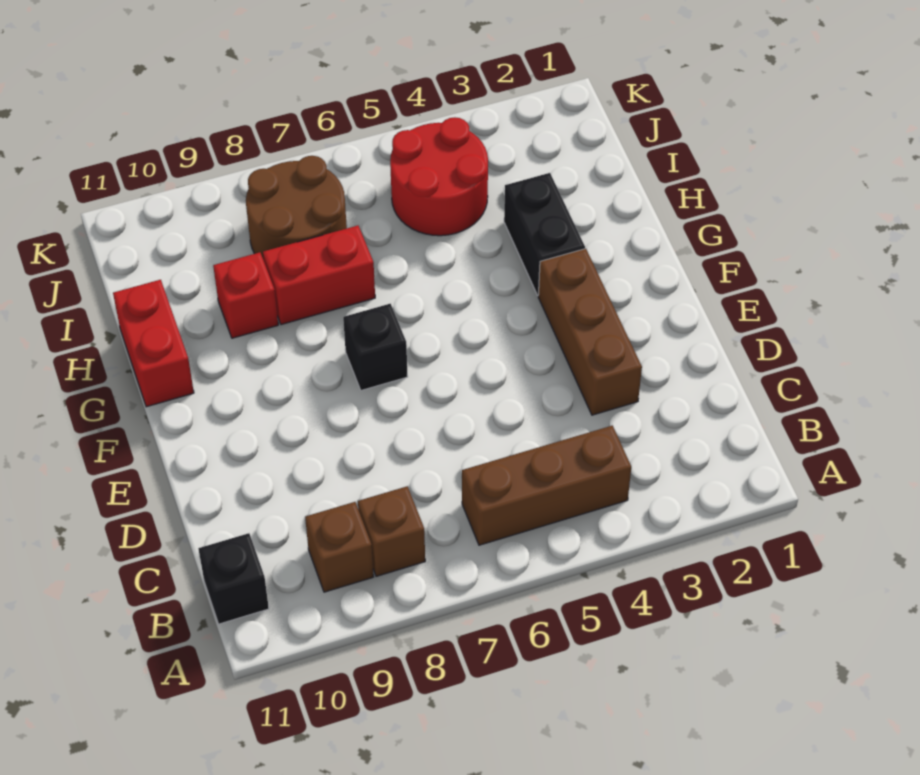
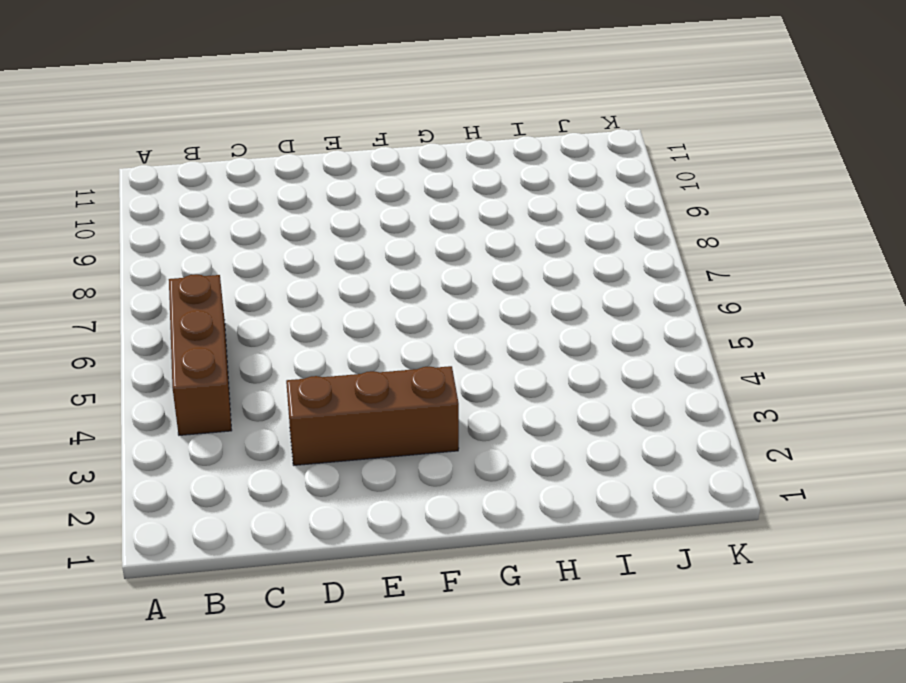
none -> brown 1x1 brick [358,486,425,576]
none -> brown 1x1 brick [305,502,373,592]
none -> black 1x1 brick [198,533,269,624]

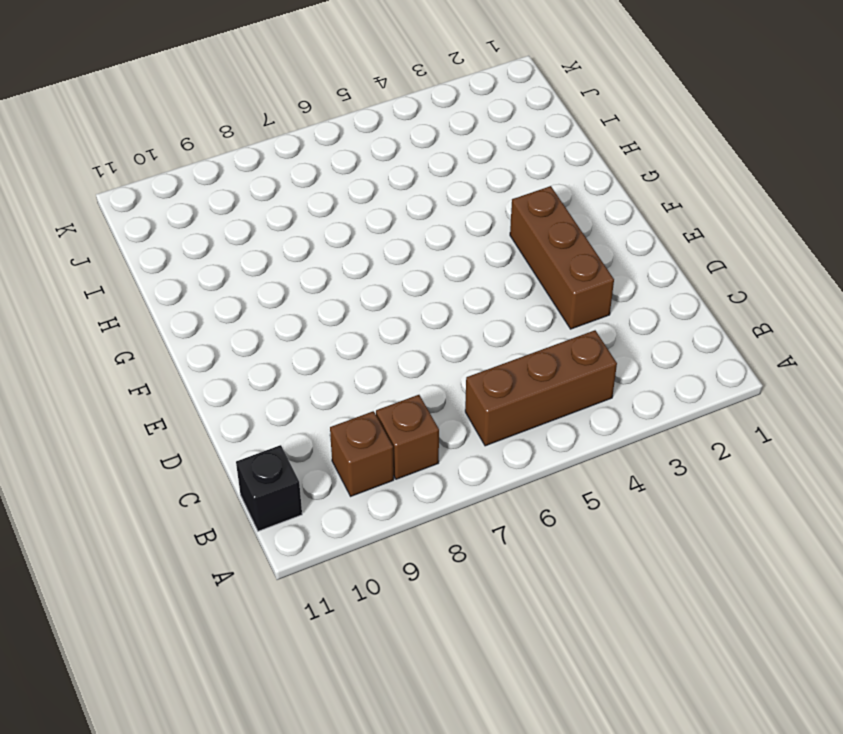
none -> black 1x1 brick [343,304,408,390]
none -> black 1x2 brick [504,173,585,295]
none -> red 1x2 brick [113,280,194,407]

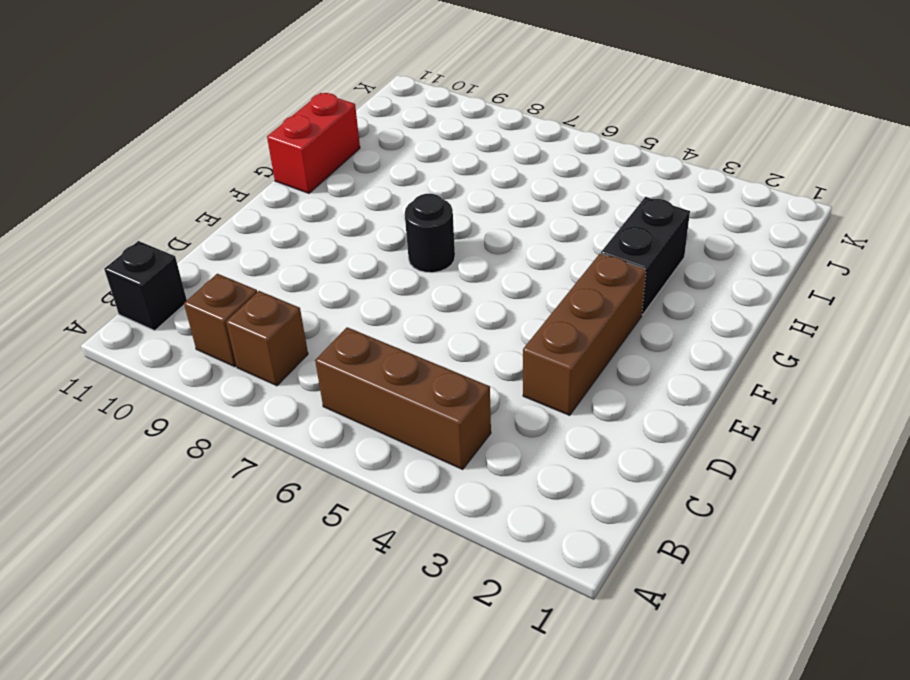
black 1x1 round brick [405,194,455,273] -> black 1x1 brick [343,304,408,390]
none -> red 1x2 brick [263,226,375,325]
none -> red 1x1 brick [213,252,278,338]
none -> red 2x2 round brick [390,117,488,236]

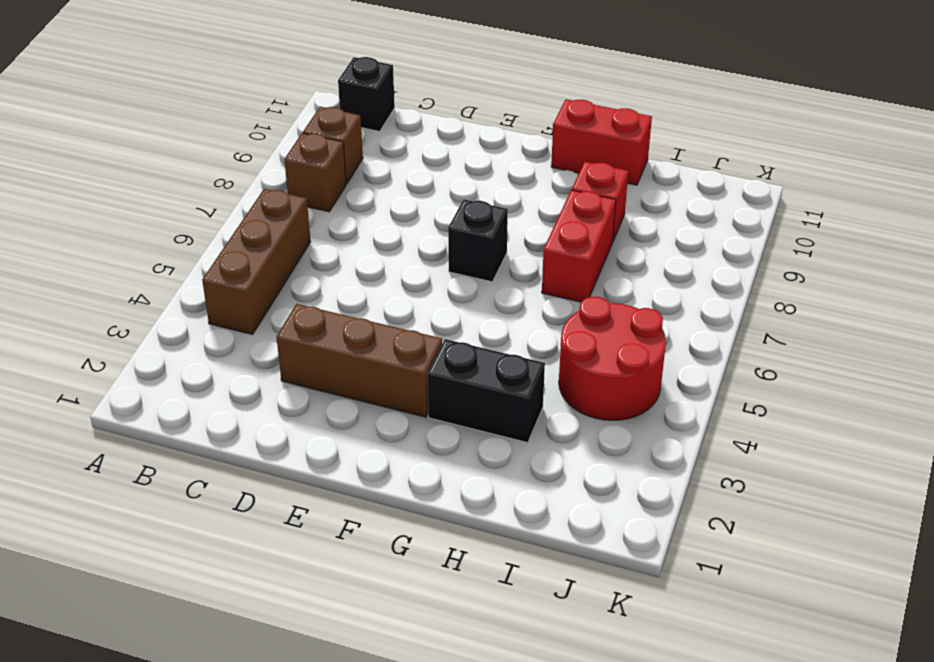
none -> brown 2x2 round brick [246,156,347,260]

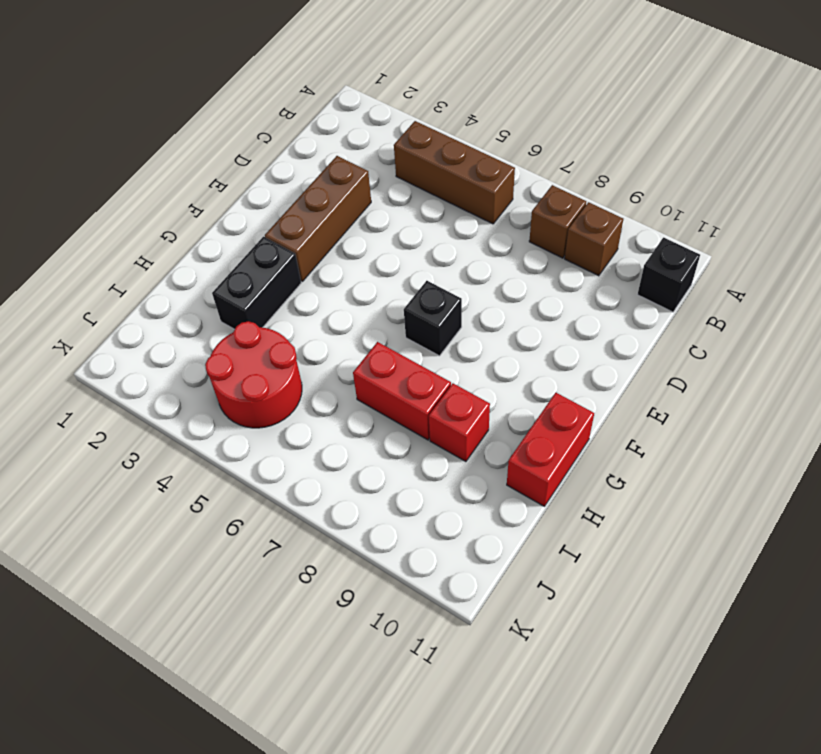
none -> brown 2x2 round brick [246,156,347,260]

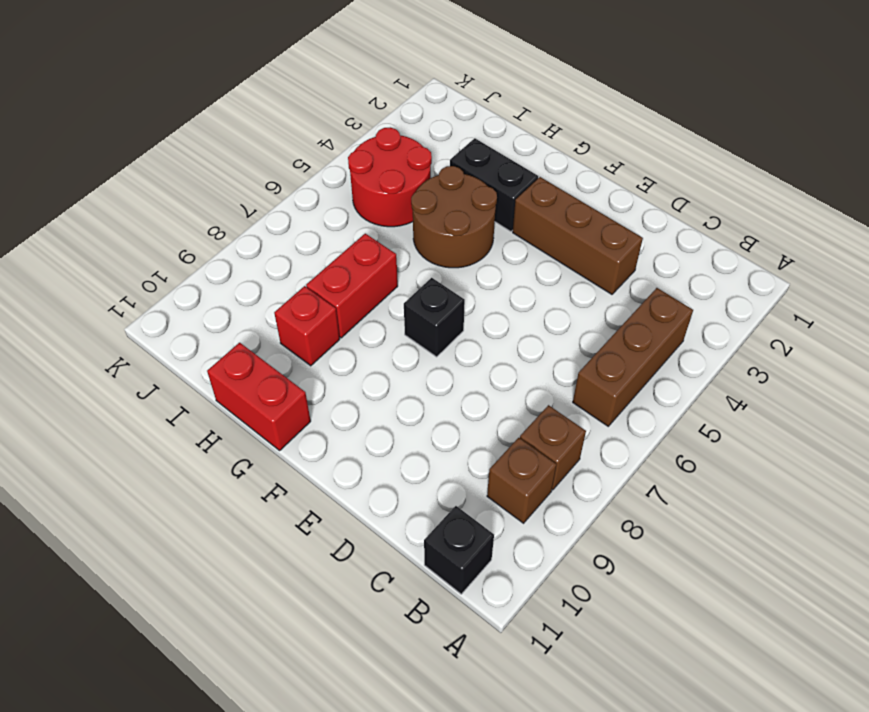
brown 2x2 round brick [411,166,497,268] -> brown 2x2 round brick moved to [246,156,347,260]

